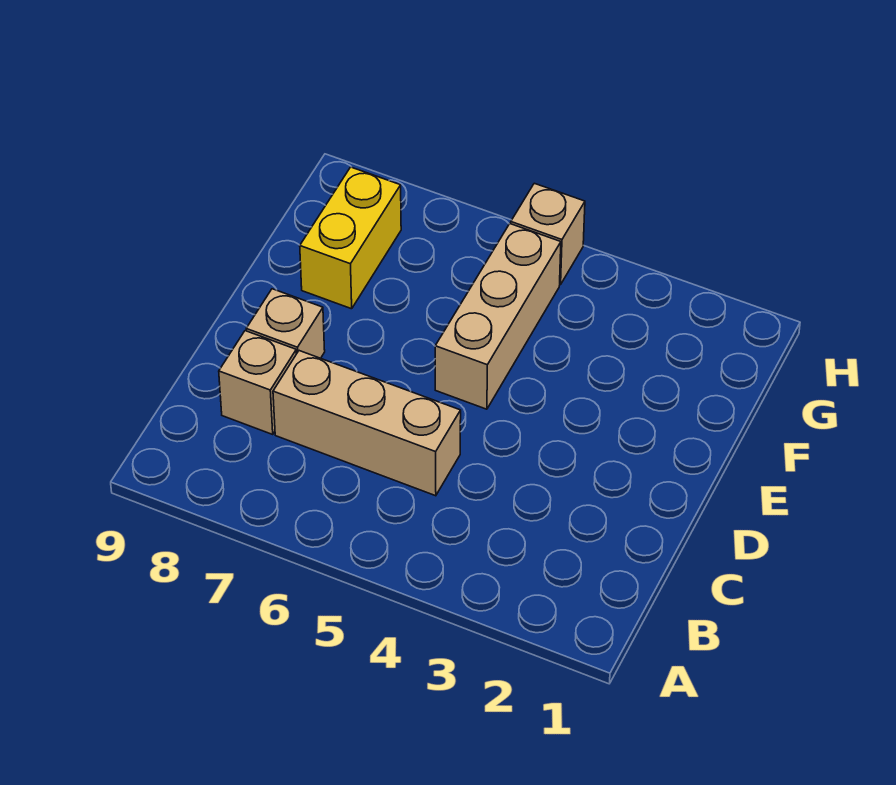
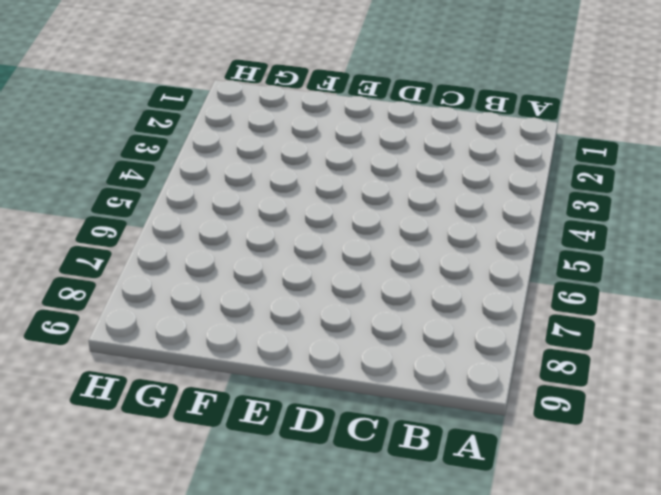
none -> tan 1x3 brick [273,351,461,496]
none -> tan 1x1 brick [219,331,296,434]

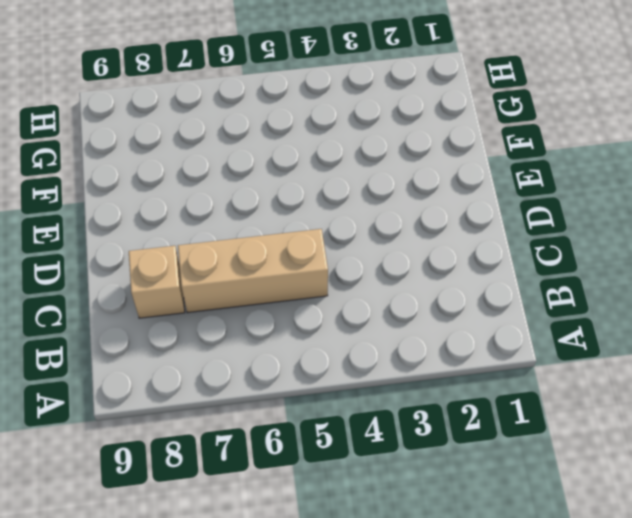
none -> tan 1x1 brick [246,289,325,358]
none -> tan 1x3 brick [435,224,561,409]

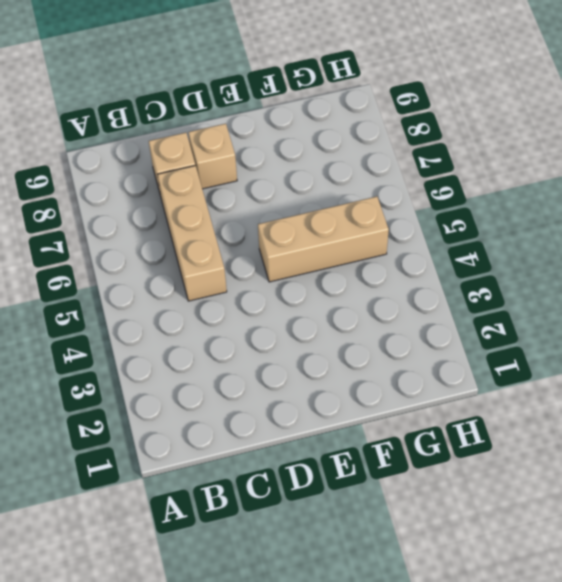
none -> yellow 1x2 brick [300,167,401,309]
none -> tan 1x1 brick [511,183,585,285]

